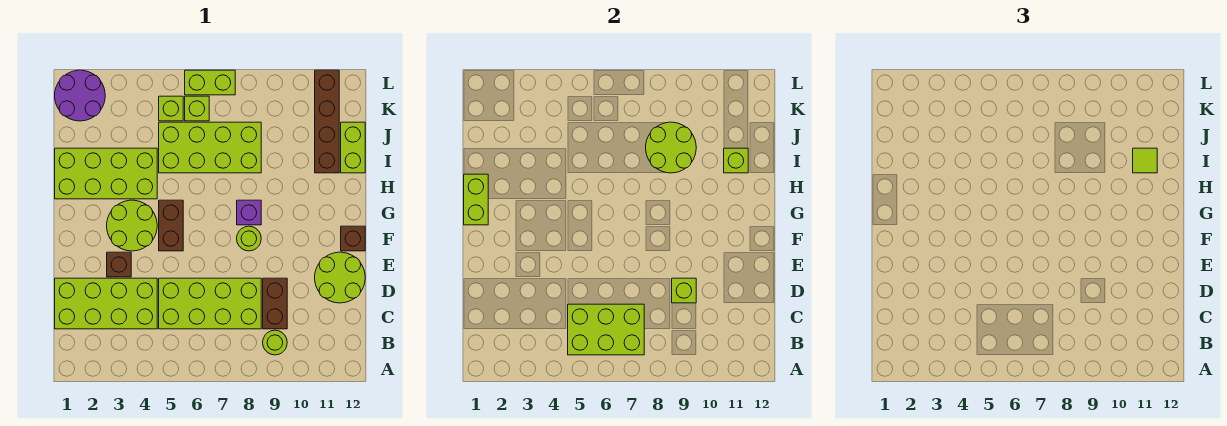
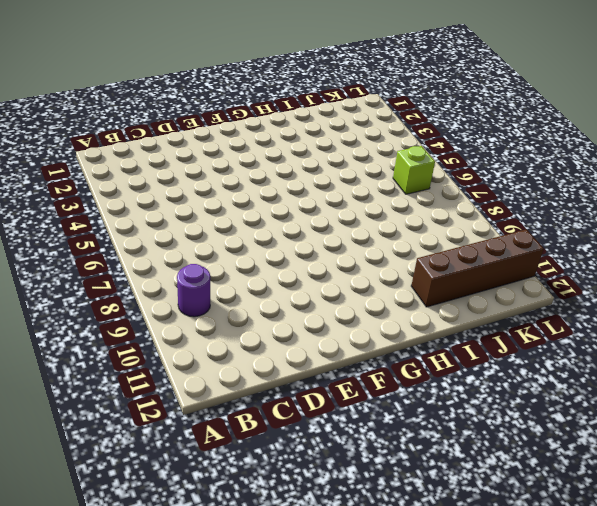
purple 1x1 round brick [177,264,210,317] -> lime 1x1 round brick [263,330,287,355]
none -> lime 2x4 brick [55,278,157,329]
none -> lime 2x4 brick [159,278,261,329]
none -> brown 1x2 brick [263,278,287,329]

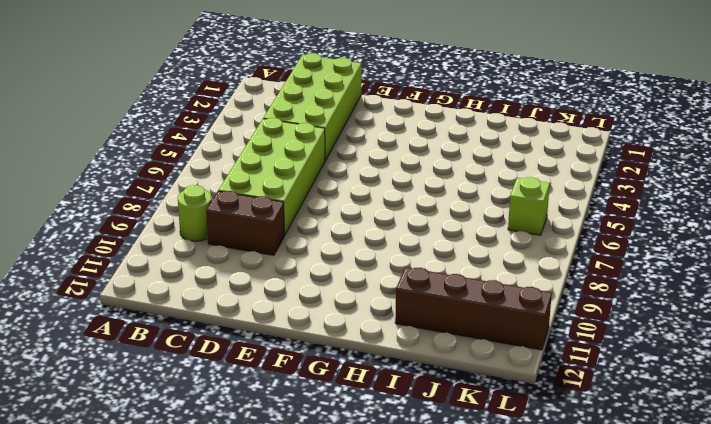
none -> lime 2x2 round brick [315,252,365,303]
none -> brown 1x1 brick [107,252,131,277]
none -> lime 2x2 round brick [107,200,157,251]

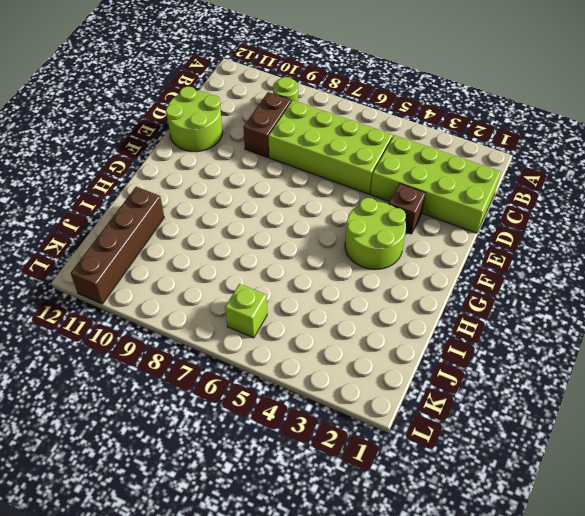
none -> brown 1x2 brick [159,200,183,251]
none -> lime 1x1 round brick [237,226,261,251]
none -> brown 1x1 brick [341,226,365,251]

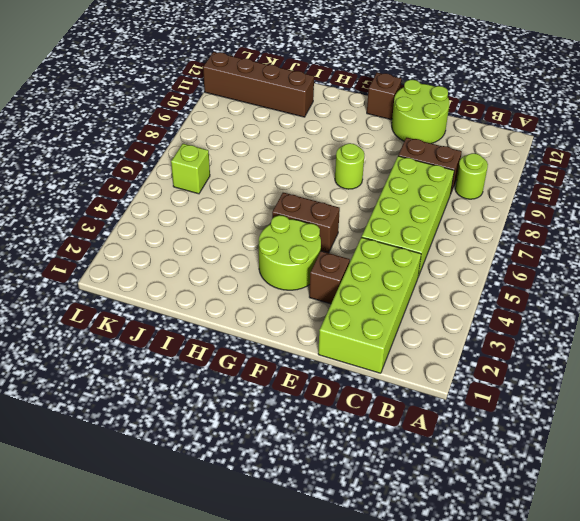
none -> purple 1x1 brick [237,200,261,225]
none -> lime 2x4 brick [55,148,157,199]
none -> lime 2x4 brick [159,122,261,173]

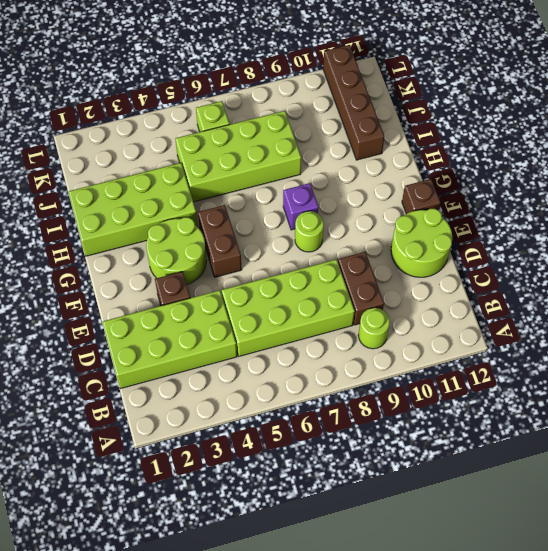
none -> lime 1x2 brick [341,122,365,173]
none -> purple 2x2 round brick [55,70,105,121]
none -> lime 1x1 brick [159,96,183,121]

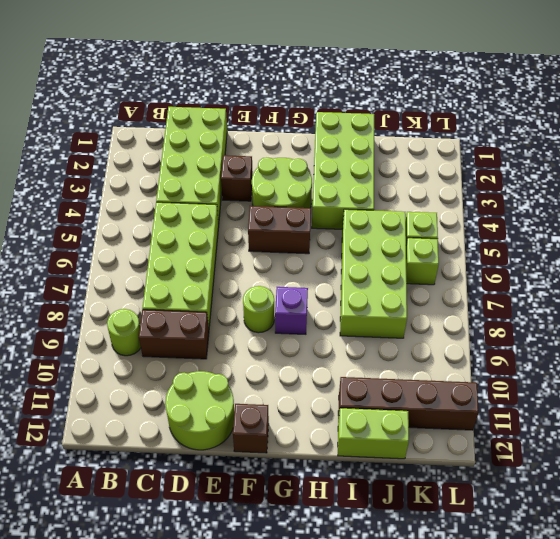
none -> purple 2x2 round brick [55,70,105,121]
none -> lime 1x2 brick [185,70,235,95]
none -> lime 2x3 brick [568,304,644,355]

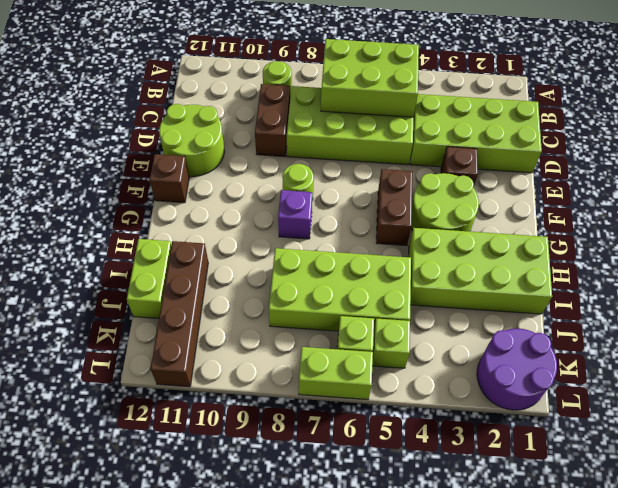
none -> lime 1x1 brick [672,278,696,303]
none -> lime 1x2 brick [464,174,488,225]
none -> lime 2x2 round brick [646,122,696,173]

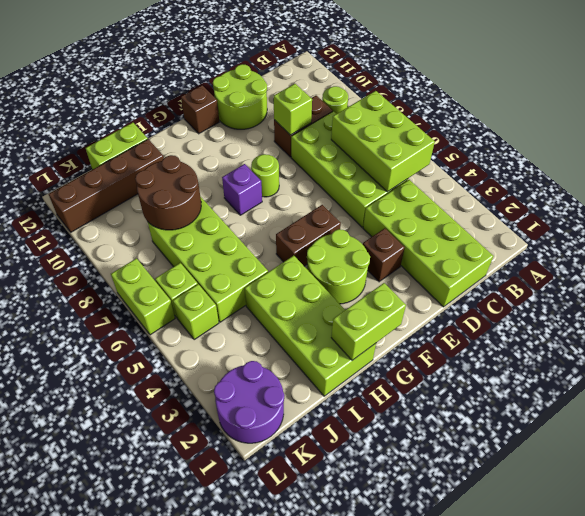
brown 2x2 round brick [135,155,201,230] -> lime 2x2 round brick [646,122,696,173]
none -> lime 1x1 brick [724,148,748,173]
none -> lime 1x1 tile [1133,148,1157,173]

